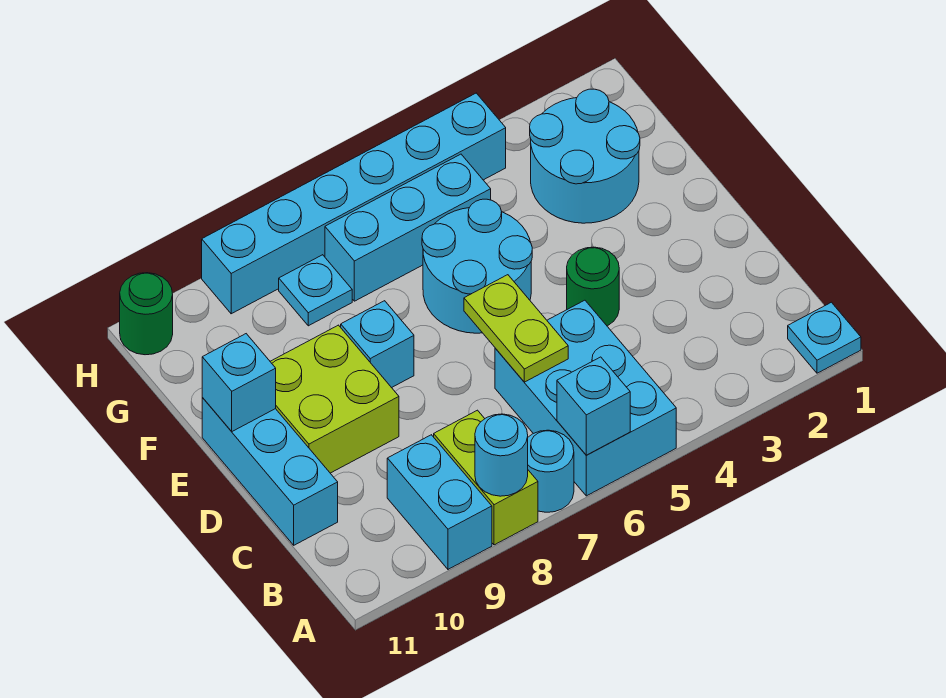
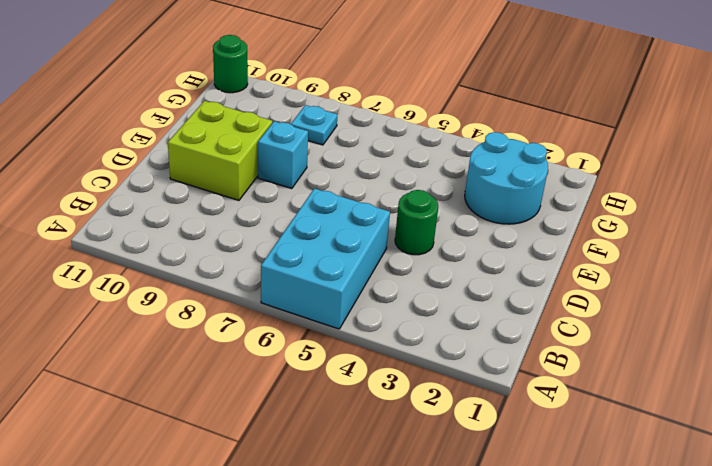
none -> cyan 1x1 plate [788,302,861,373]
none -> cyan 1x1 round brick [528,430,574,512]
none -> lime 1x2 brick [434,410,538,545]

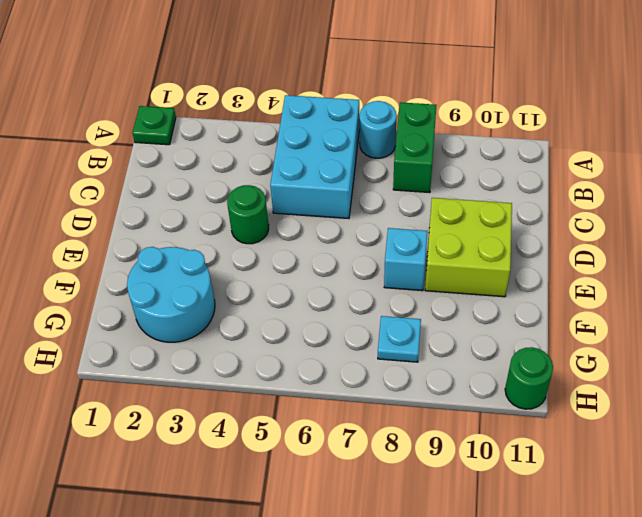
green 1x1 plate [133,106,176,145] -> cyan 1x1 plate [788,302,861,373]
green 1x2 brick [393,102,436,193] -> lime 1x2 brick [434,410,538,545]
none -> cyan 1x2 brick [387,435,492,569]
none -> cyan 1x3 brick [202,398,338,545]
none -> cyan 2x2 round brick [422,199,532,333]

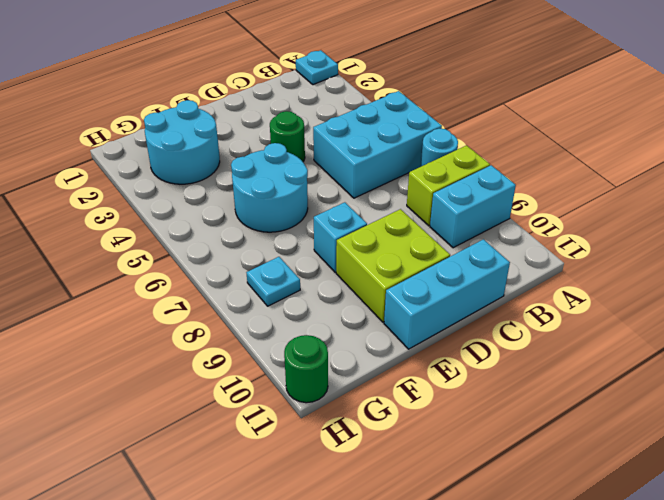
none -> cyan 1x3 brick [325,154,491,301]
none -> cyan 1x6 brick [202,93,506,314]
none -> cyan 1x1 brick [557,357,630,455]

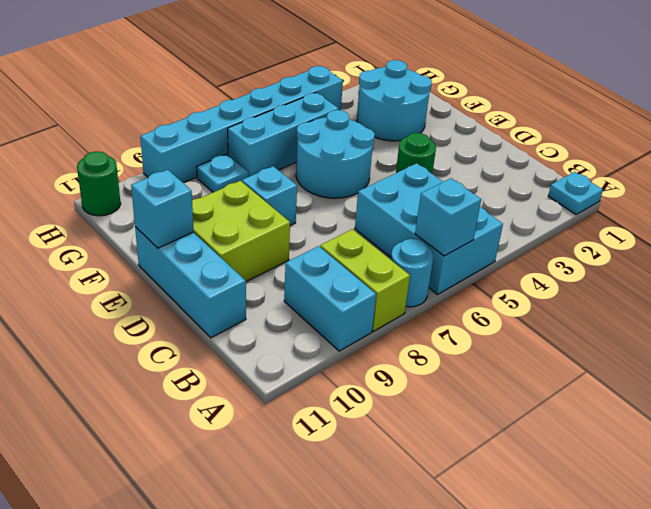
none -> cyan 1x1 round brick [475,414,528,496]
none -> lime 1x2 plate [464,275,568,382]

